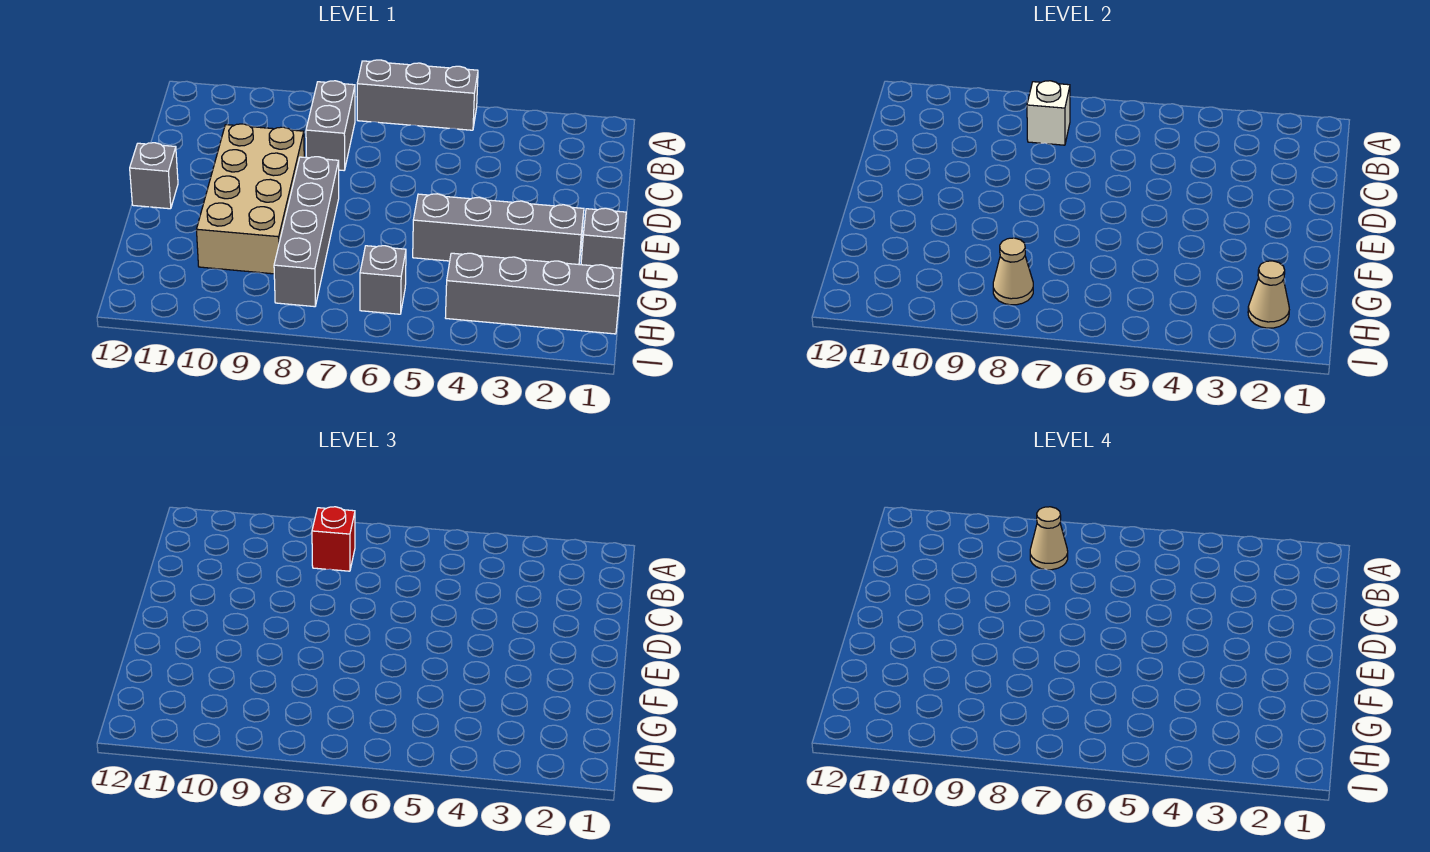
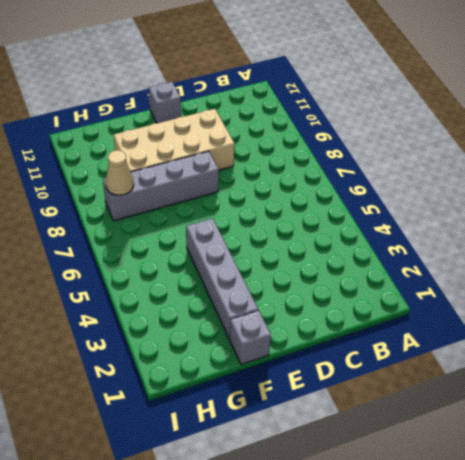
none -> grey 1x3 brick [357,60,478,130]
none -> grey 1x2 brick [306,81,355,170]
none -> grey 1x4 brick [445,253,622,334]

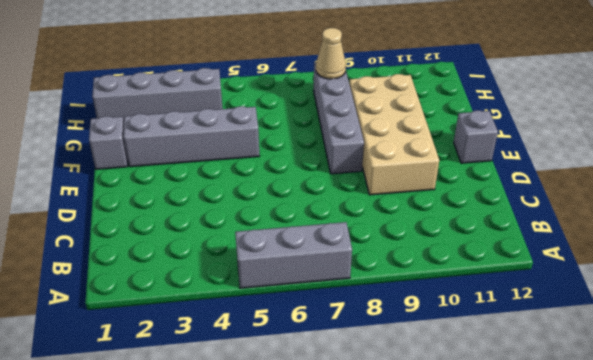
none -> grey 1x2 brick [306,81,355,170]
none -> grey 1x1 brick [360,246,406,314]
none -> white 1x1 brick [1027,81,1070,145]

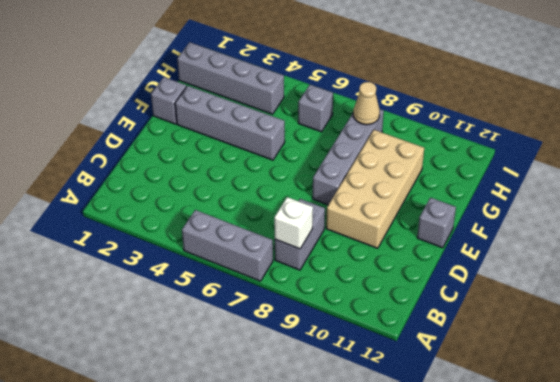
none -> tan 1x1 cone [1248,261,1289,328]
none -> red 1x1 brick [312,507,355,571]
none -> tan 1x1 cone [1030,507,1068,570]

